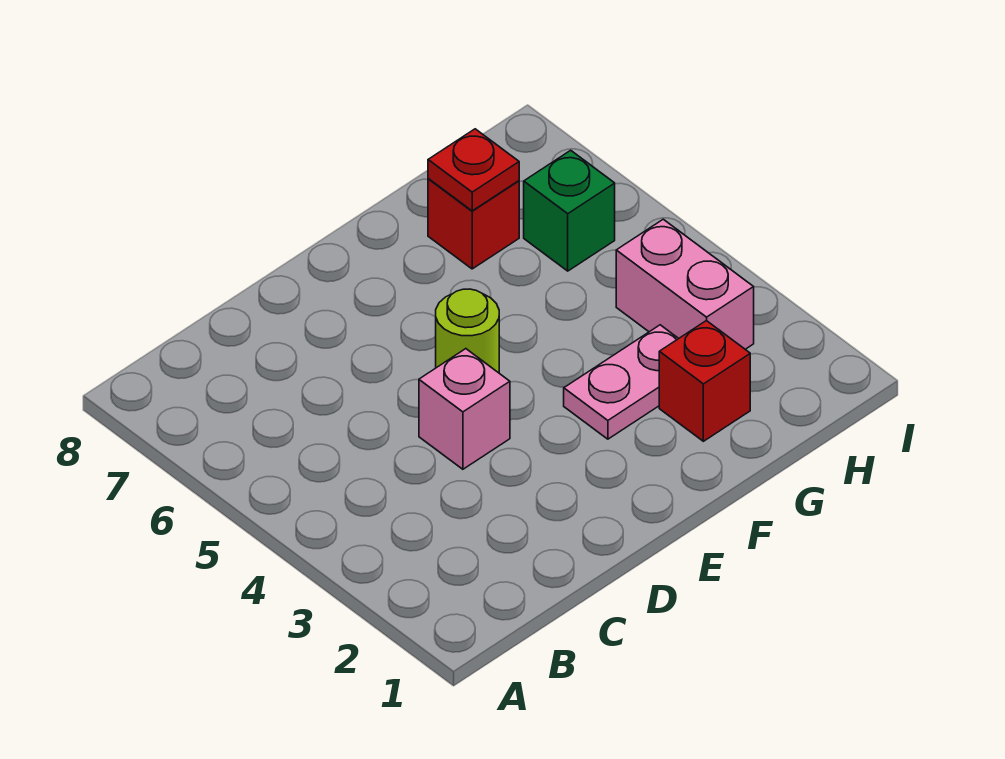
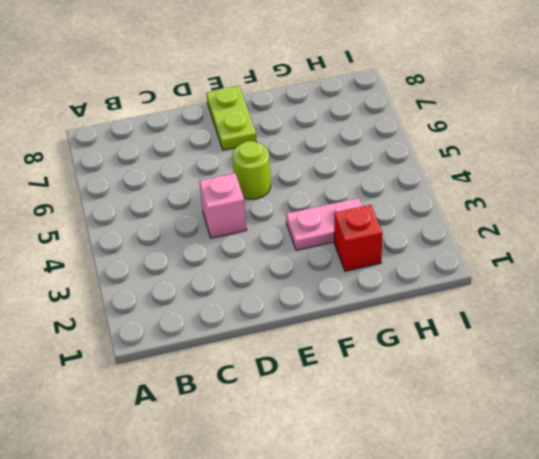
lime 1x2 plate [206,86,256,150] -> none
none -> red 1x1 brick [428,179,519,269]
none -> pink 1x2 brick [616,219,754,349]

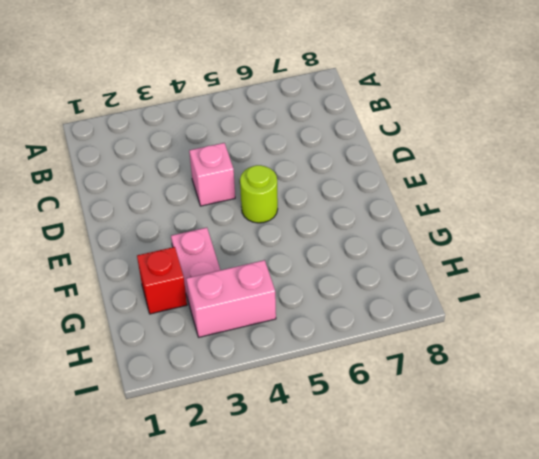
none -> red 1x1 brick [428,179,519,269]
none -> green 1x1 brick [524,150,615,271]

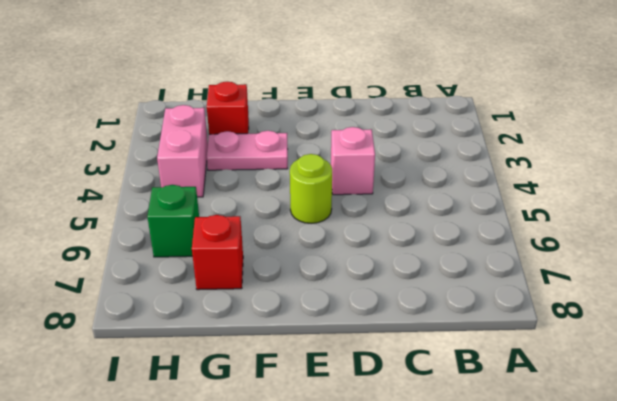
none -> red 1x1 plate [428,129,519,211]

